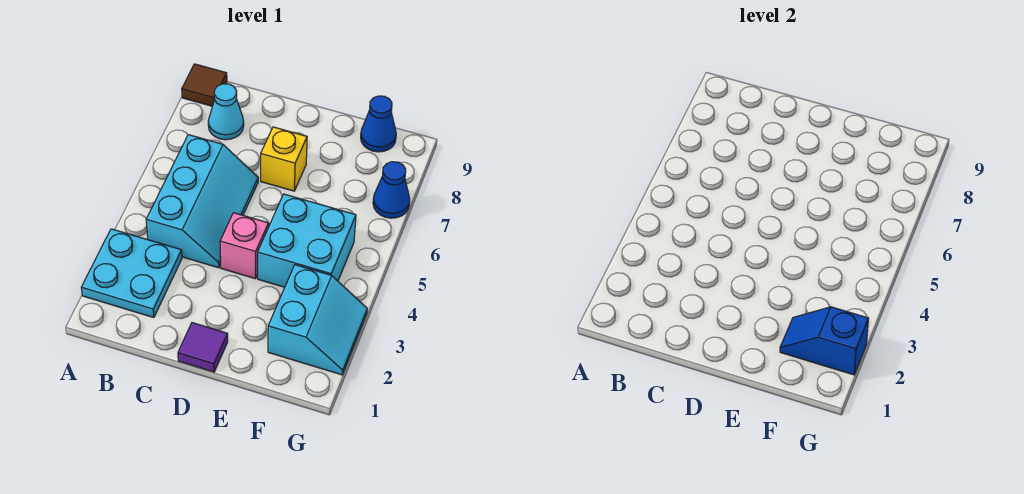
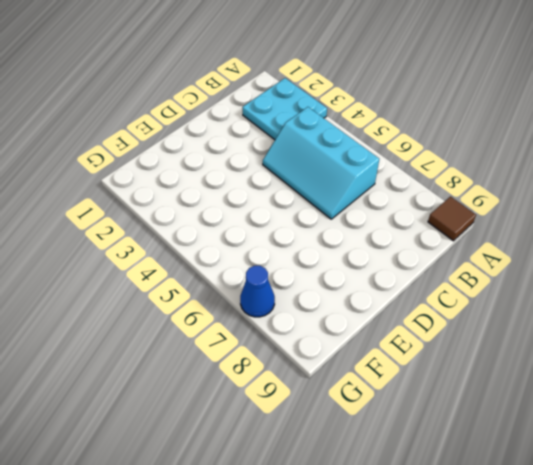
none -> cyan 1x1 cone [208,84,244,140]
none -> purple 1x1 tile [178,323,228,372]
none -> pink 1x1 brick [220,213,269,279]

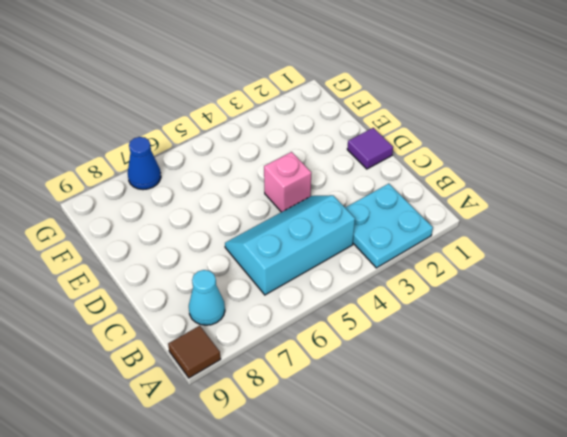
none -> yellow 1x1 brick [261,127,307,191]
none -> cyan 2x2 brick [258,194,356,287]
none -> cyan 2x2 slope [268,265,367,375]

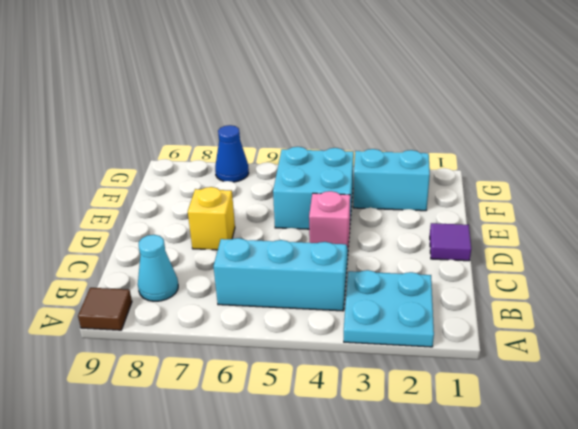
none -> blue 1x1 cone [361,96,396,152]
none -> blue 1x2 slope [780,307,868,375]

